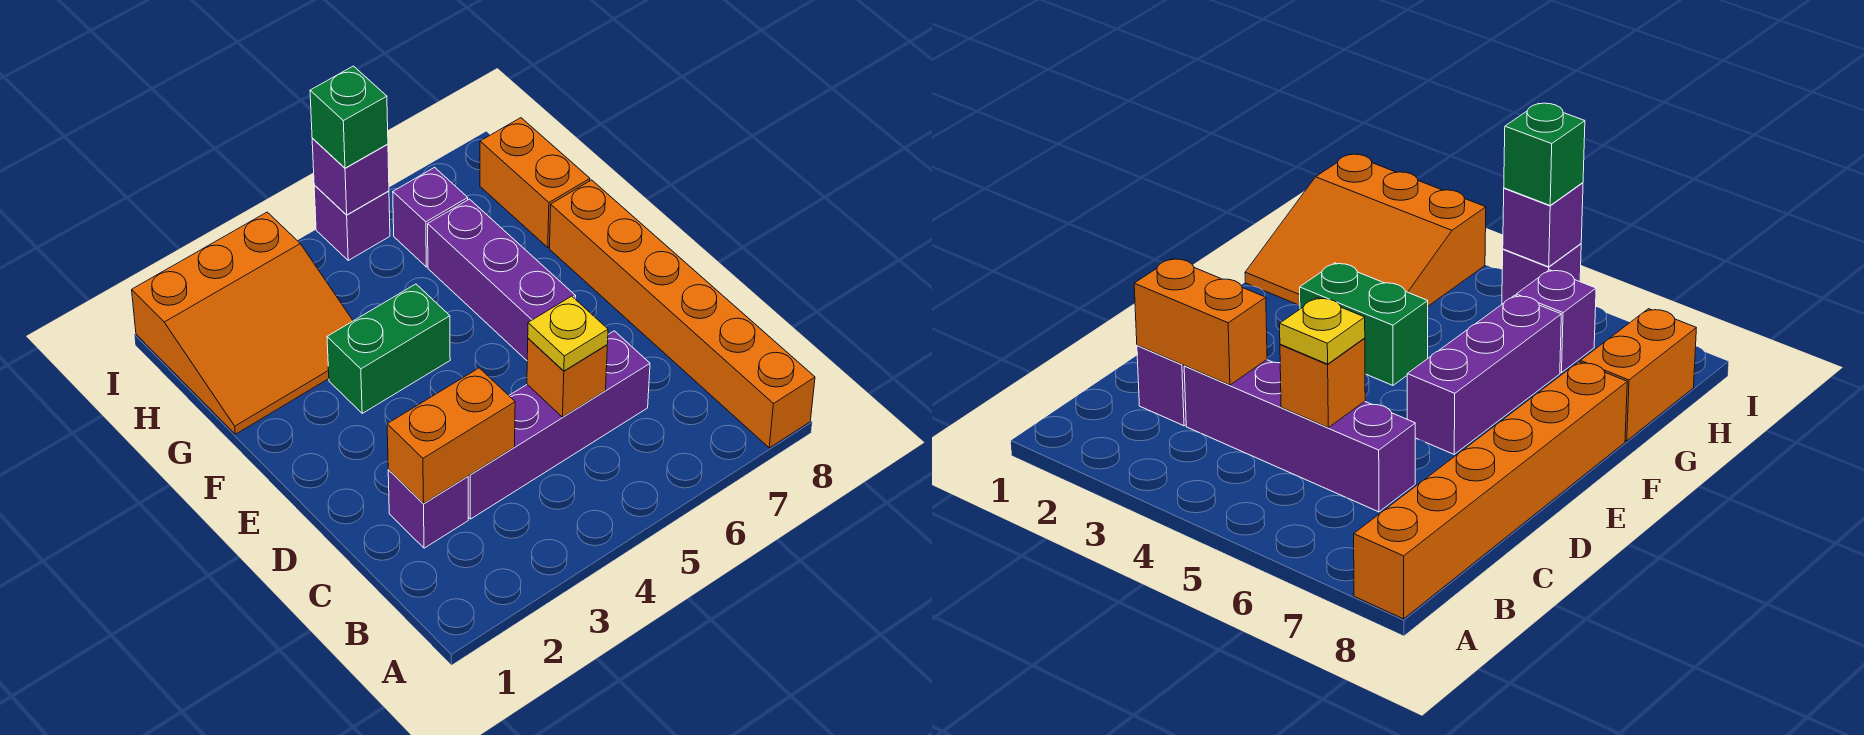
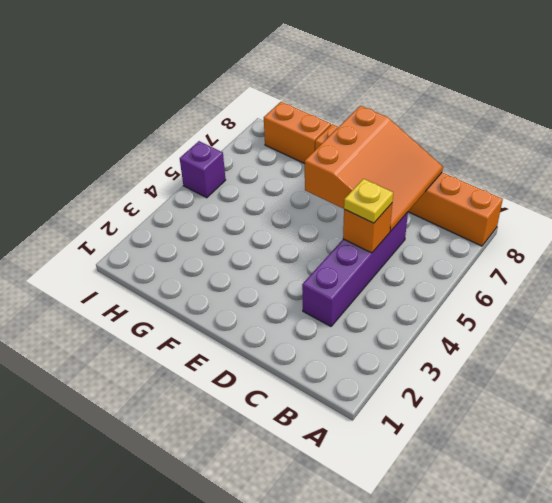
orange 3x3 slope [305,106,443,231] -> orange 3x3 slope moved to [132,212,353,434]
none -> purple 1x1 brick [388,470,468,548]
none -> purple 1x3 brick [428,199,576,360]
none -> green 1x2 brick [327,284,450,413]

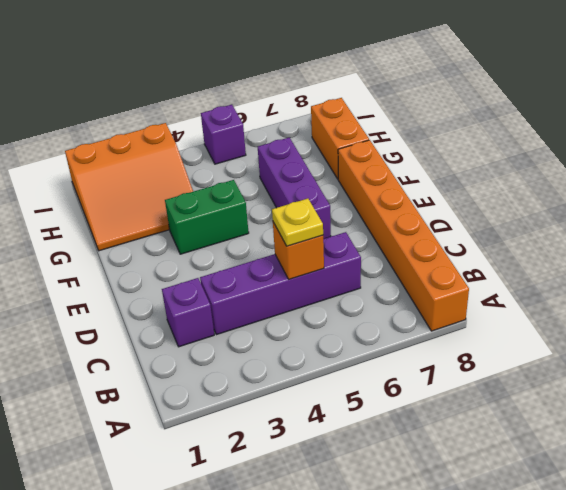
none -> purple 1x1 brick [393,168,468,267]
none -> orange 1x2 brick [387,368,515,504]
none -> purple 1x1 brick [312,138,389,215]

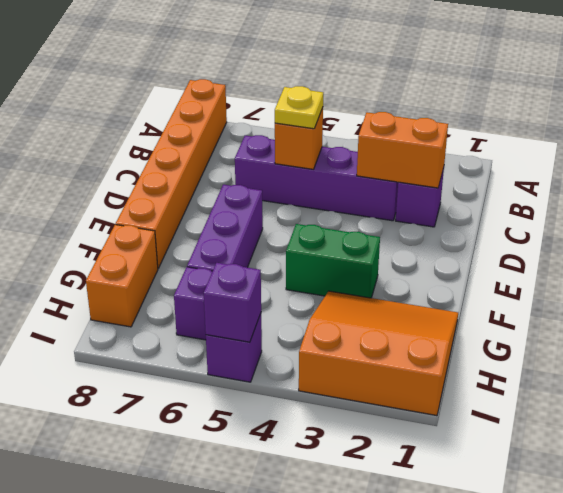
none -> green 1x1 brick [310,66,388,168]

